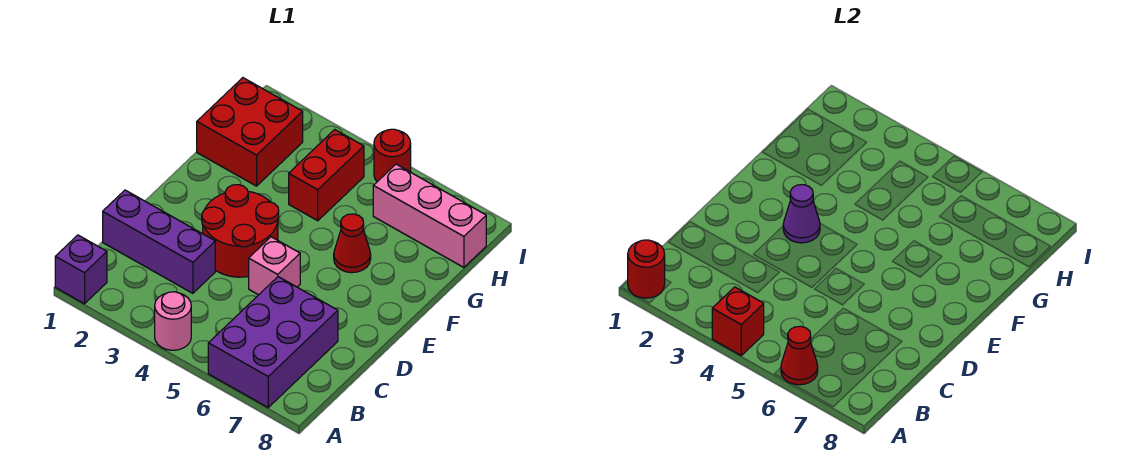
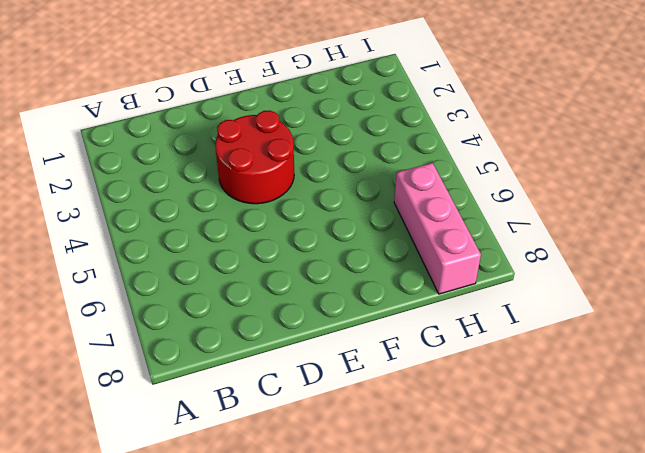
none -> purple 1x1 brick [55,235,107,304]
none -> pink 1x1 round brick [155,292,191,350]
none -> purple 2x3 brick [208,277,338,407]

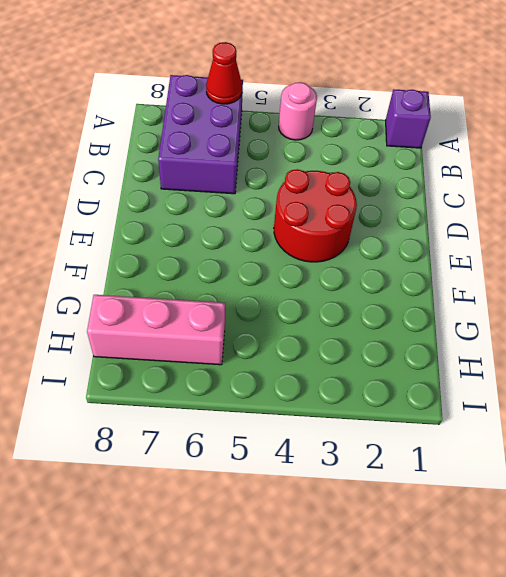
none -> purple 1x3 brick [103,190,215,293]
none -> pink 1x1 brick [249,237,300,295]
none -> red 1x1 cone [334,214,371,273]

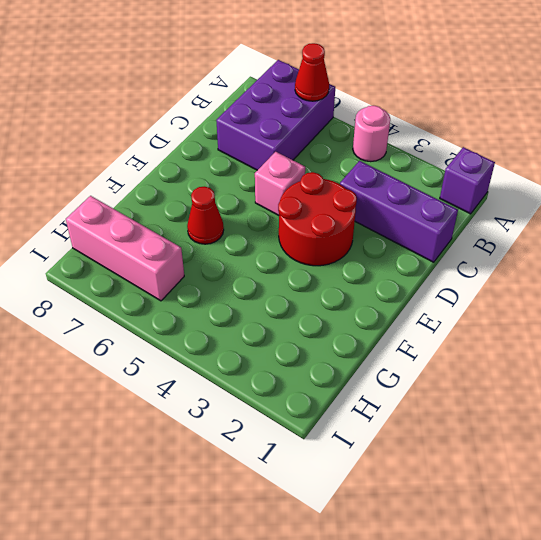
none -> red 2x2 brick [197,78,303,186]
none -> red 1x2 brick [289,130,364,221]
none -> red 1x1 round brick [374,129,411,182]

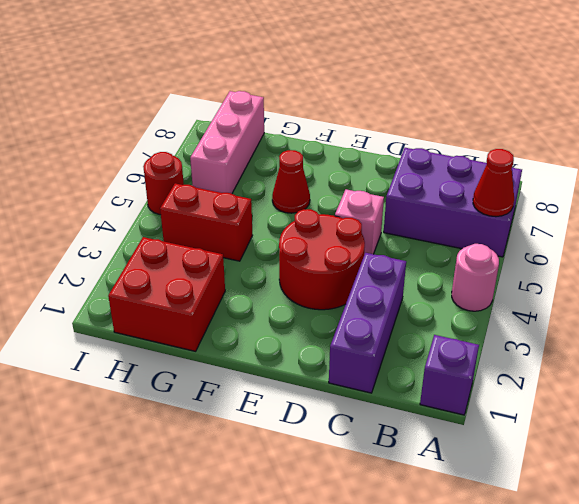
none -> red 1x1 round brick [628,240,665,298]
none -> red 1x1 brick [712,287,764,355]
none -> purple 1x1 cone [783,185,820,243]

